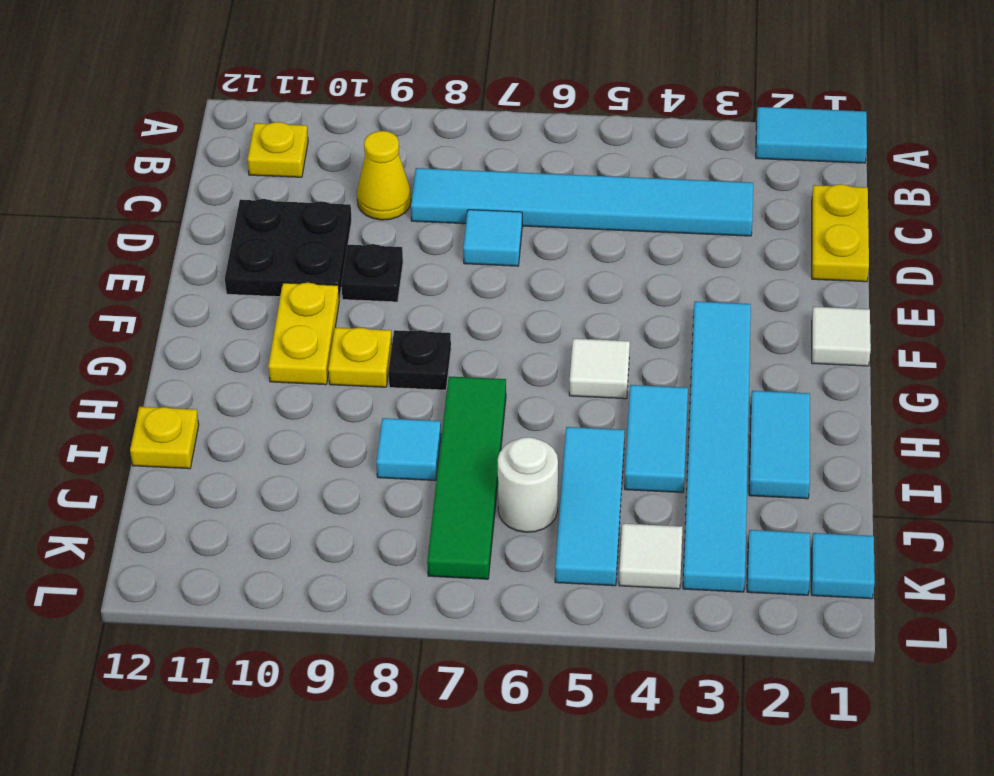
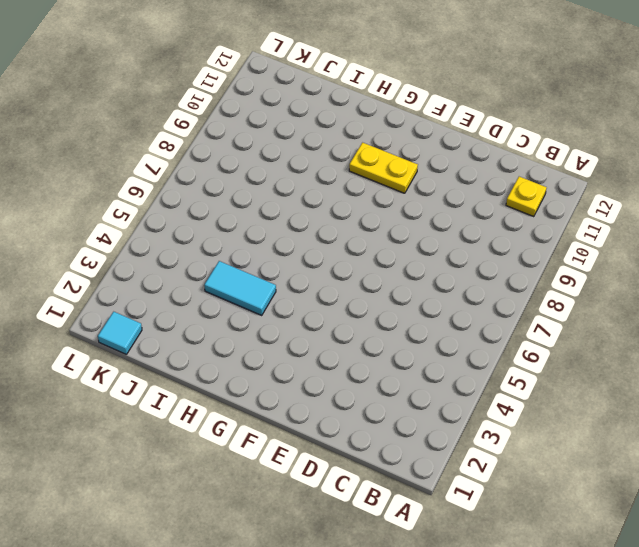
none -> cyan 1x2 tile [756,107,867,163]
none -> yellow 1x2 plate [812,184,869,282]
none -> cyan 1x6 tile [411,168,753,236]

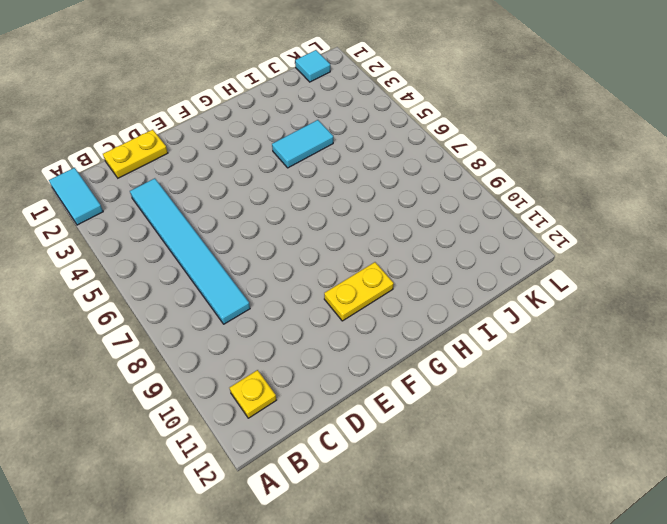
none -> yellow 1x1 cone [357,131,411,220]
none -> cyan 1x1 tile [463,210,522,266]
none -> black 2x2 plate [225,199,352,299]

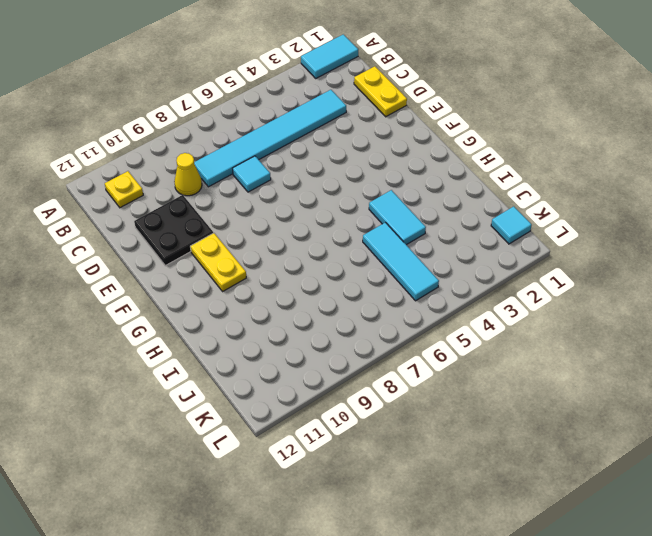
none -> black 1x1 plate [341,244,403,302]
none -> white 1x1 tile [812,307,871,366]
none -> cyan 1x6 tile [683,301,751,592]

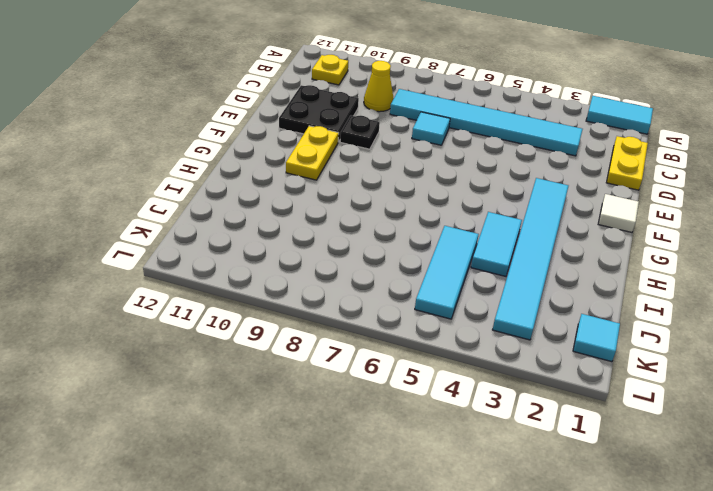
none -> white 1x1 tile [569,339,630,399]
none -> black 1x1 plate [388,330,451,390]
none -> yellow 1x1 plate [328,328,392,387]

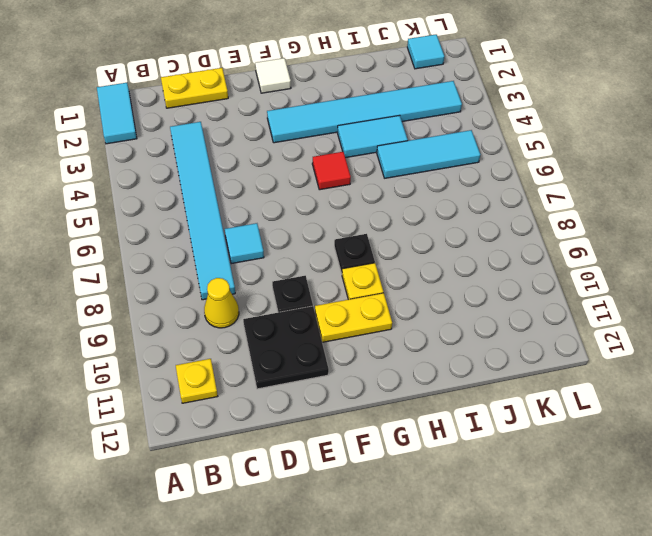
red 1x1 tile [312,152,351,190] -> white 1x1 tile [569,339,630,399]
none -> cyan 1x2 tile [749,391,810,499]
none -> green 1x4 tile [427,377,506,579]
none -> cyan 1x1 tile [376,418,441,481]

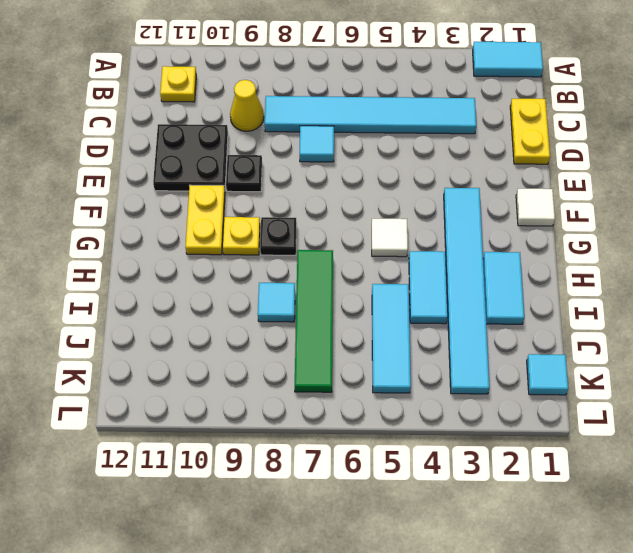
none -> yellow 1x1 plate [130,407,199,469]
none -> white 1x1 round brick [498,437,558,532]
none -> cyan 1x1 tile [747,530,810,595]

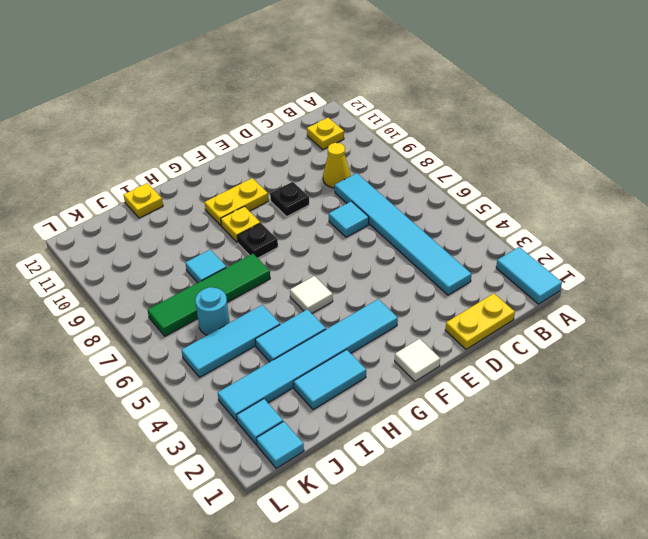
cyan 1x1 round brick [195,287,230,335] -> white 1x1 round brick [498,437,558,532]
none -> black 2x2 plate [225,199,352,299]
none -> white 1x1 tile [619,524,683,589]

